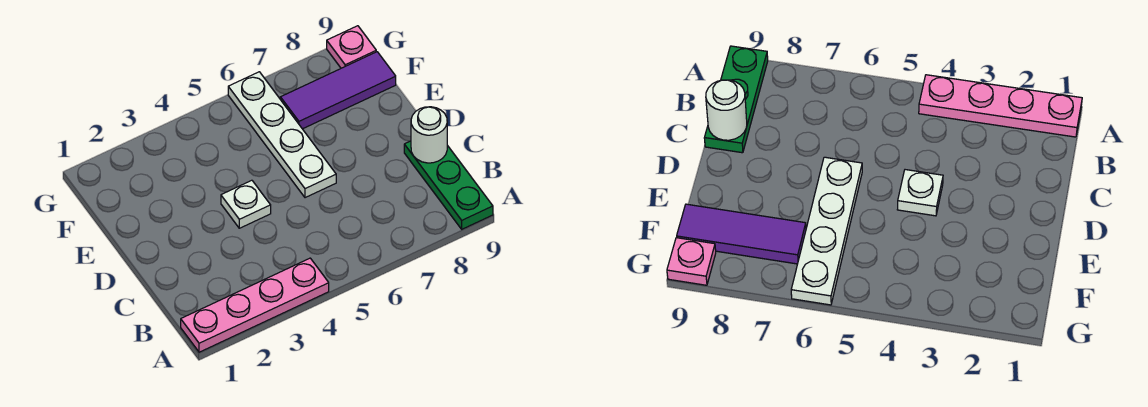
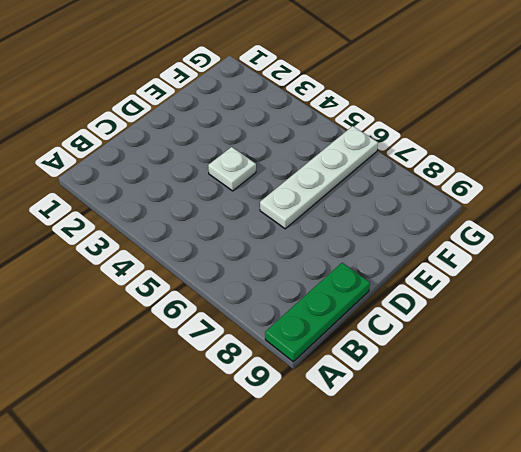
none -> pink 1x4 plate [181,258,329,352]
none -> purple 1x3 tile [280,52,396,129]

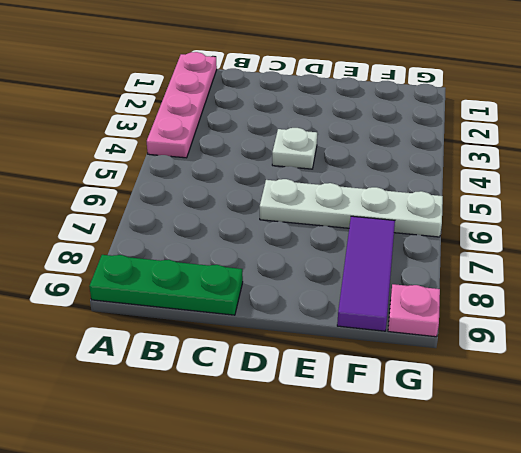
none -> white 1x1 round brick [411,107,447,163]

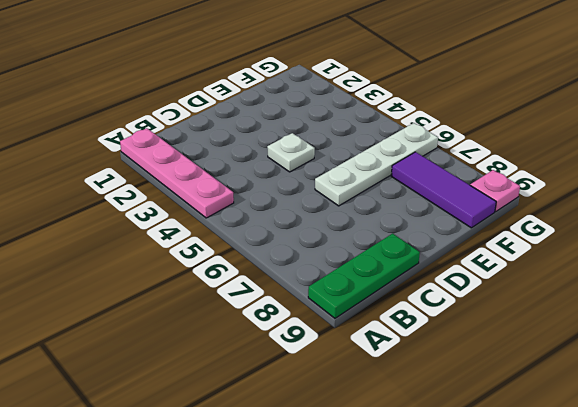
none -> white 1x1 round brick [411,107,447,163]

